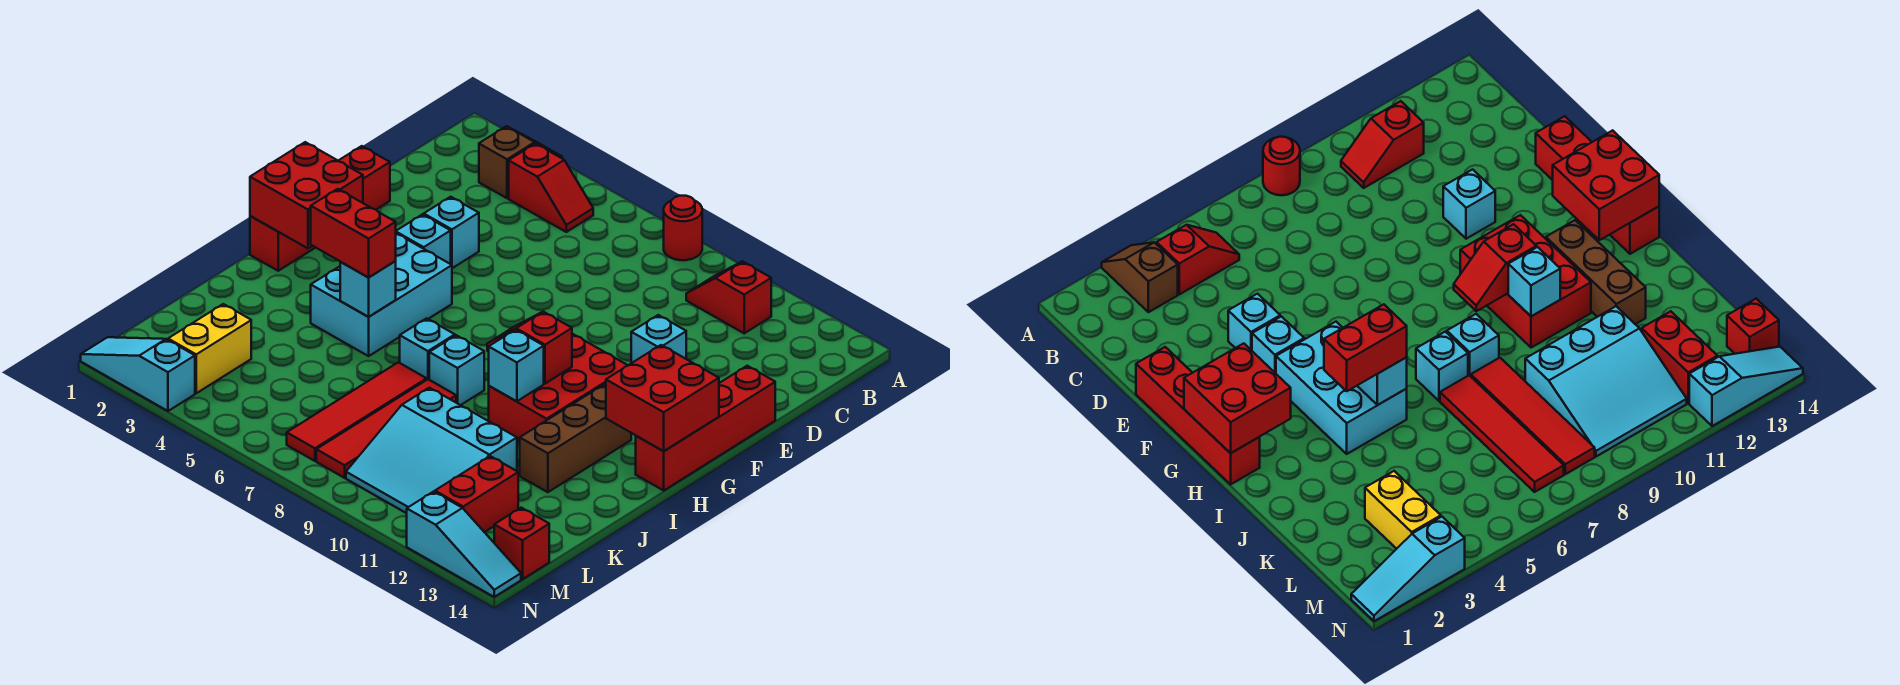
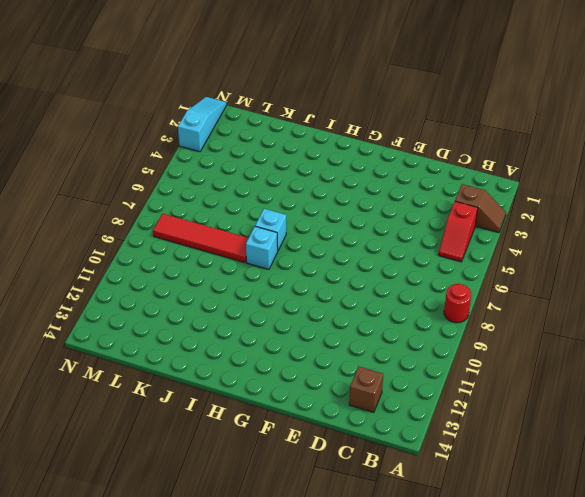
brown 1x1 brick [349,366,383,412] -> none
none -> red 1x2 slope [686,261,771,333]
none -> red 1x4 brick [250,146,390,271]
none -> cyan 1x1 brick [424,197,479,268]

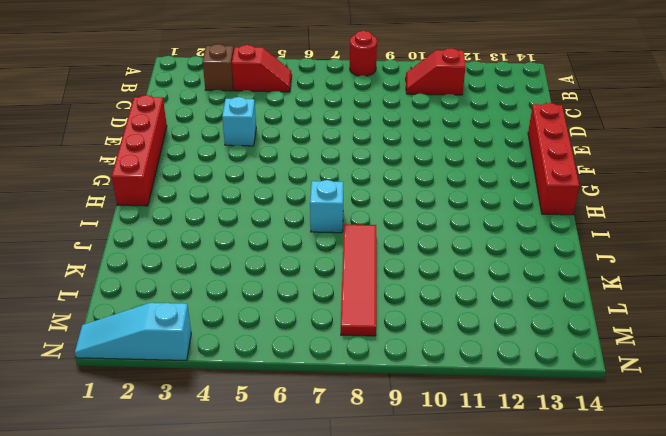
none -> cyan 1x1 brick [631,315,686,363]
none -> cyan 1x1 brick [396,214,451,264]
none -> cyan 2x3 brick [311,233,452,356]

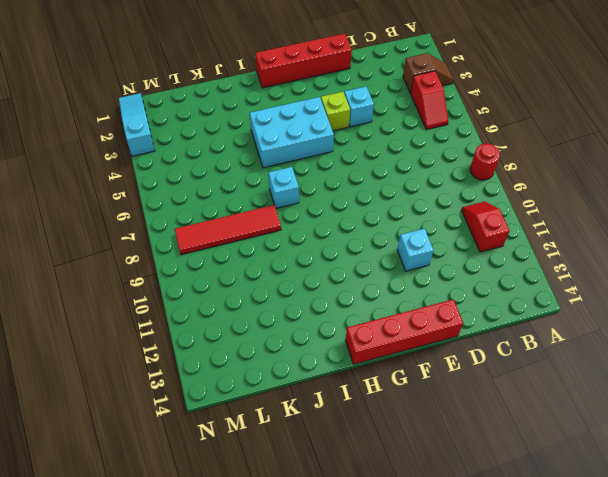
lime 1x1 brick [321,92,350,131] -> cyan 1x1 brick [396,214,451,264]
none -> red 2x3 brick [489,334,628,442]
none -> brown 1x3 brick [520,385,631,492]
none -> cyan 1x1 brick [429,335,484,405]

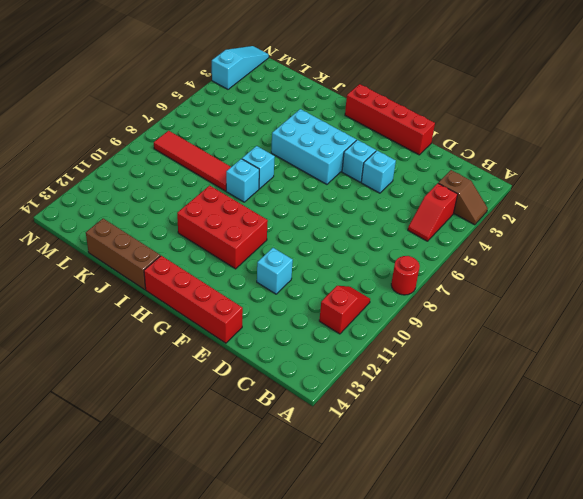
brown 1x3 brick [86,219,160,290] -> brown 1x3 brick moved to [520,385,631,492]
none -> red 1x4 tile [287,362,427,461]
none -> cyan 3x3 slope [346,388,517,513]
none -> yellow 1x2 brick [168,304,251,393]

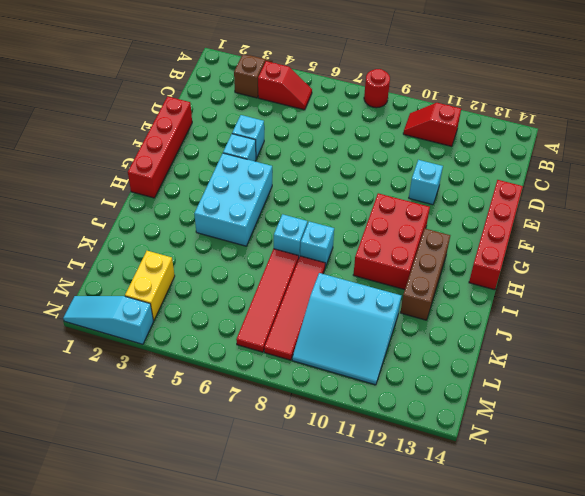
none -> red 1x2 brick [435,456,518,532]
none -> red 1x1 brick [494,508,549,579]
none -> cyan 1x3 slope [407,492,521,597]

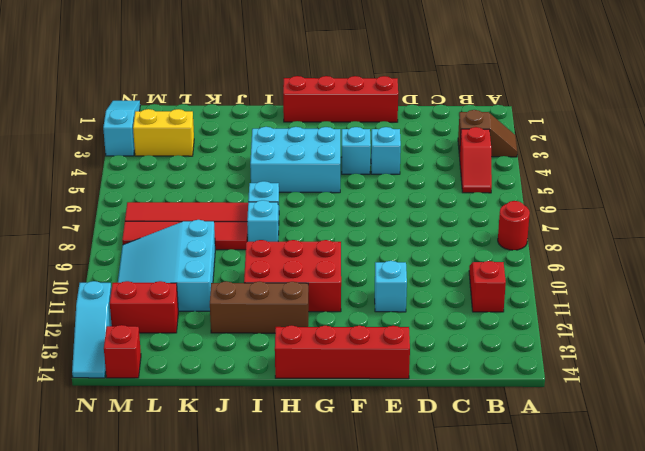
none -> red 2x2 brick [250,142,363,248]
none -> red 2x2 brick [606,345,719,451]
none -> red 1x2 slope [487,312,572,384]

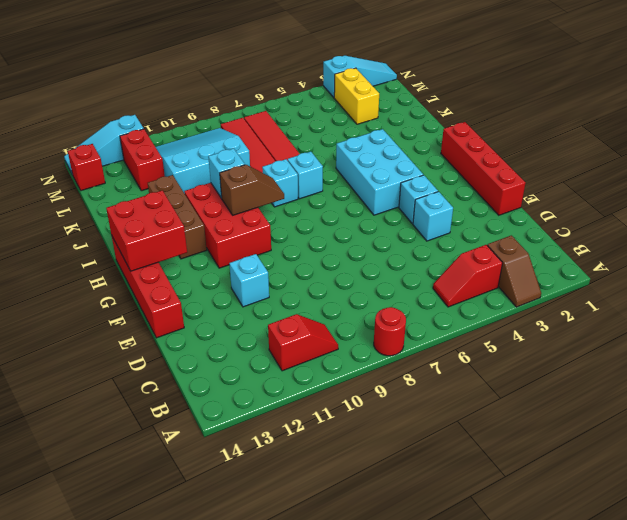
brown 1x2 slope [220,165,284,215] -> red 1x2 slope [487,312,572,384]
none -> red 2x2 brick [250,142,363,248]
none -> cyan 1x1 brick [340,261,396,317]
none -> red 1x2 brick [311,189,396,278]

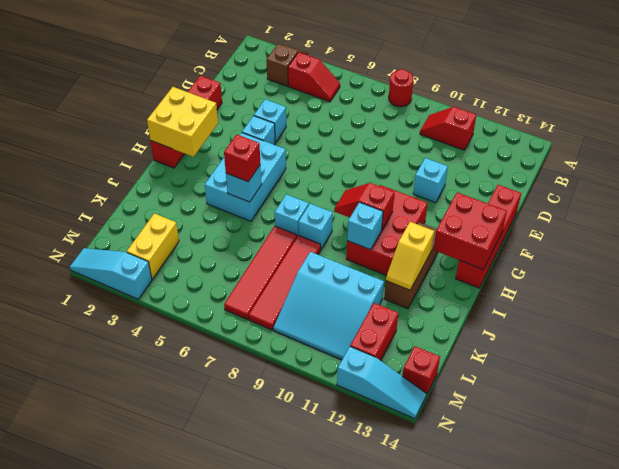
yellow 2x2 brick [147,87,218,157] -> red 2x2 brick [250,142,363,248]
red 1x1 brick [224,134,261,182] -> red 1x2 brick [311,189,396,278]
yellow 1x2 slope [386,222,434,290] -> none

